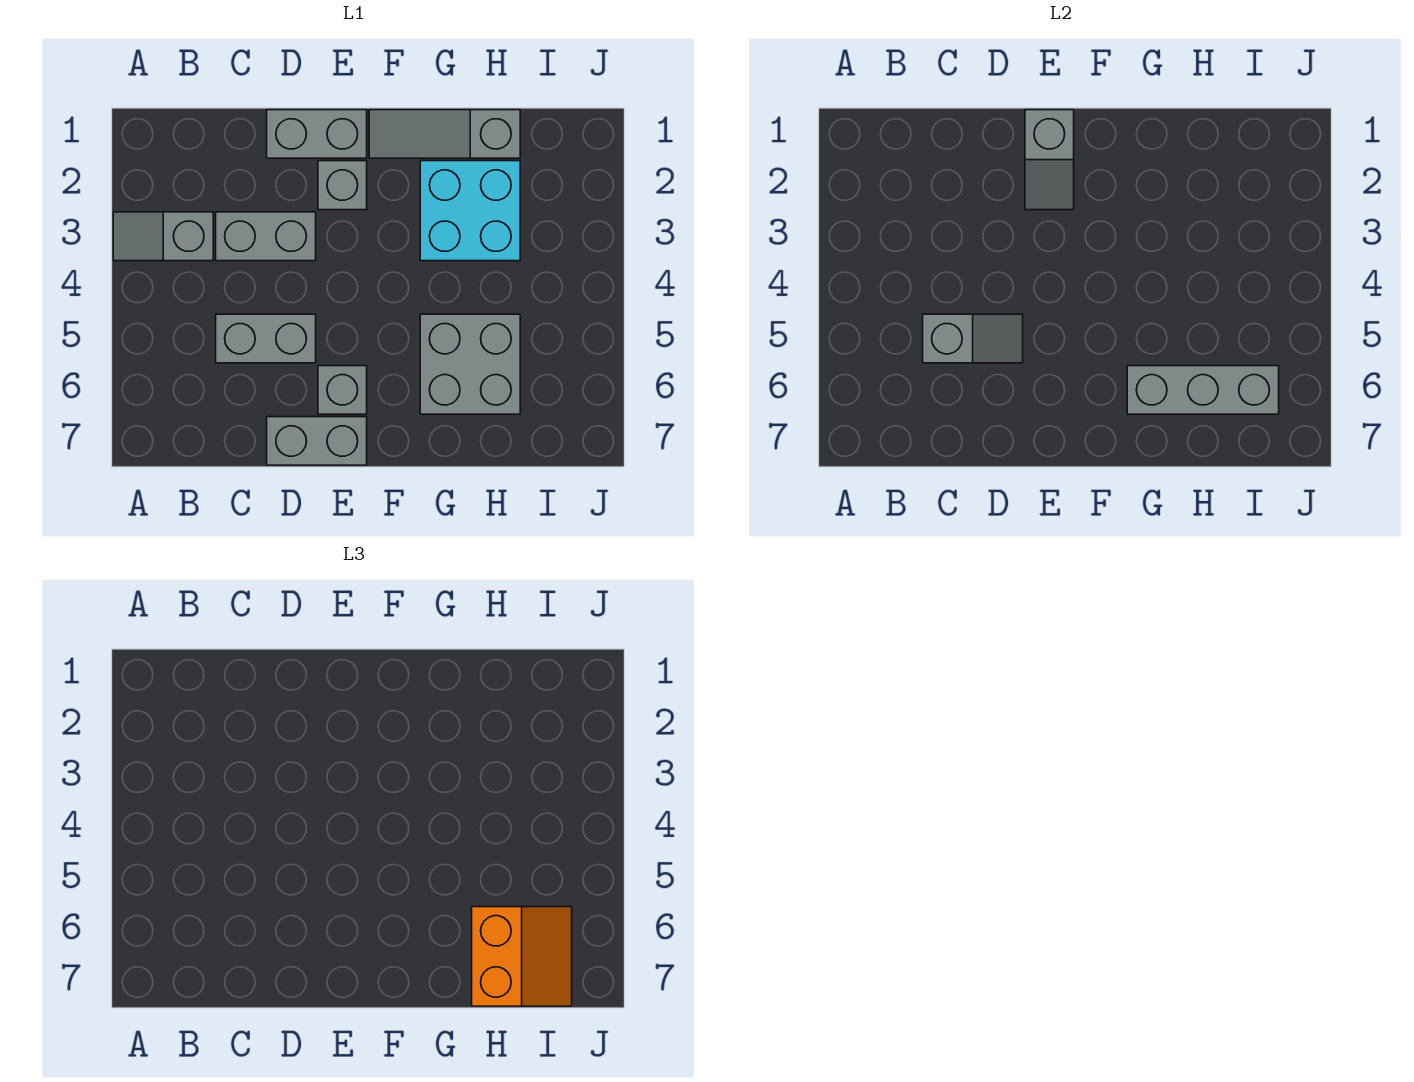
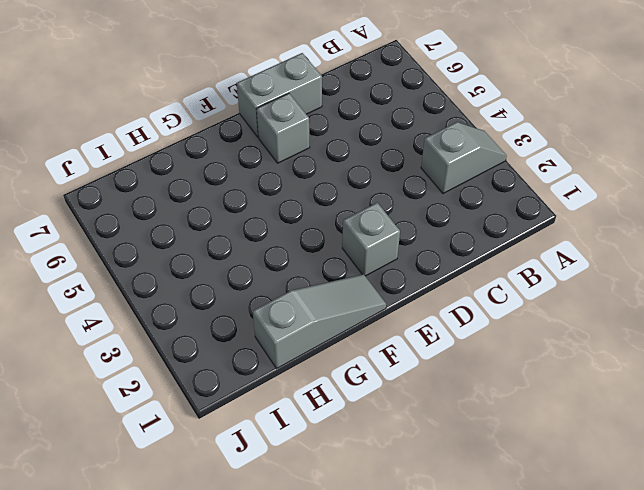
none -> grey 1x2 brick [216,212,316,261]
none -> grey 1x2 brick [216,314,316,363]
none -> grey 1x2 brick [267,110,367,158]

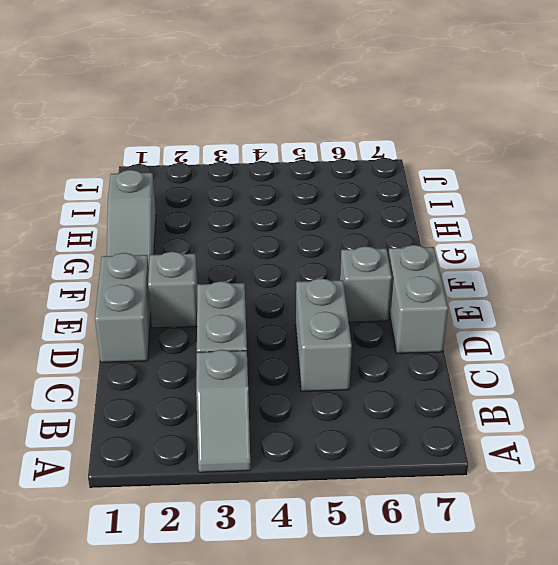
none -> cyan 2x2 brick [420,161,520,261]
none -> grey 2x2 brick [420,314,520,414]
none -> grey 1x2 slope [923,314,1023,363]

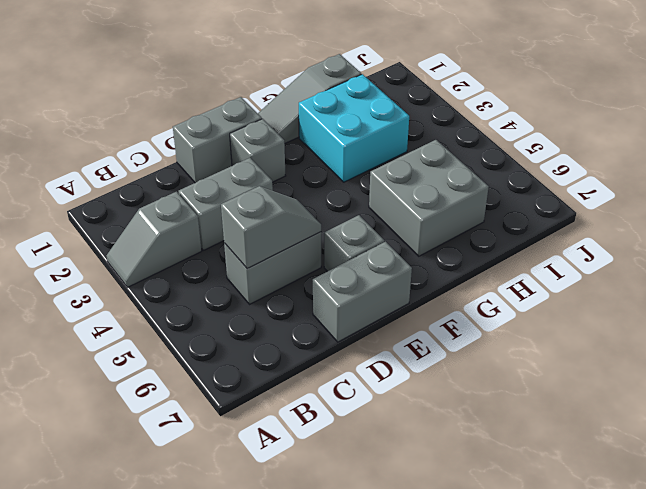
none -> grey 1x2 slope [1025,110,1074,210]
none -> grey 1x3 brick [1127,366,1279,414]
none -> orange 2x2 slope [472,907,572,1006]

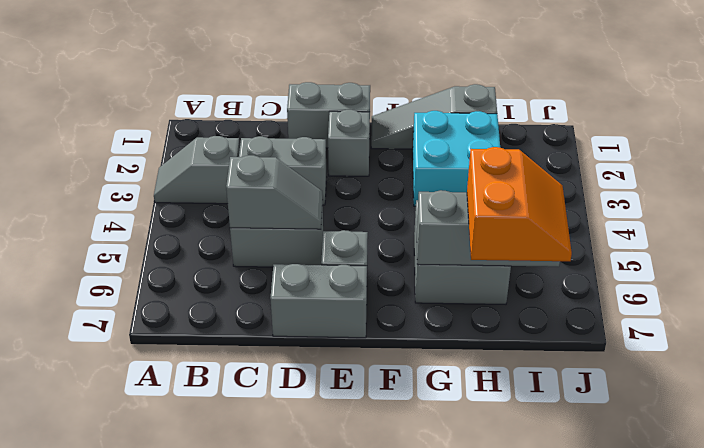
none -> grey 1x2 slope [1025,110,1074,210]

